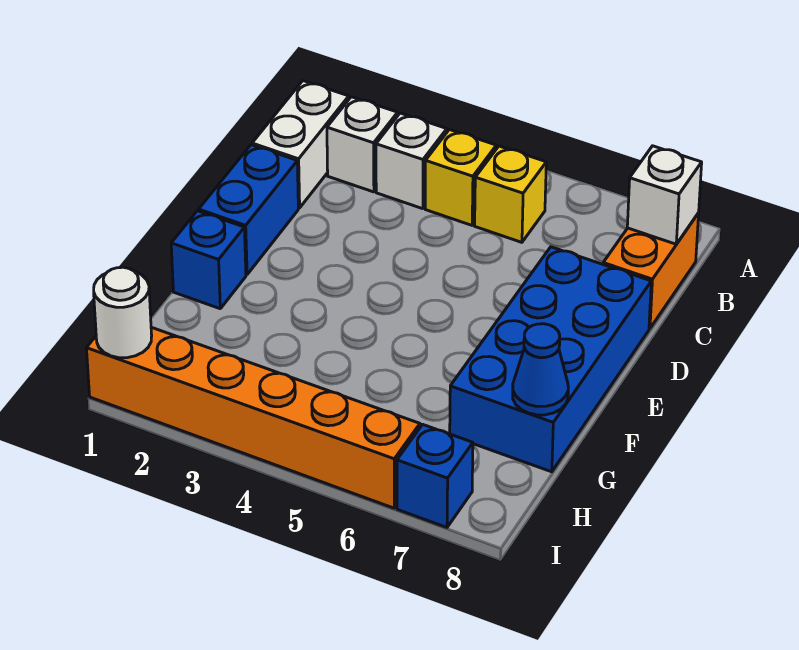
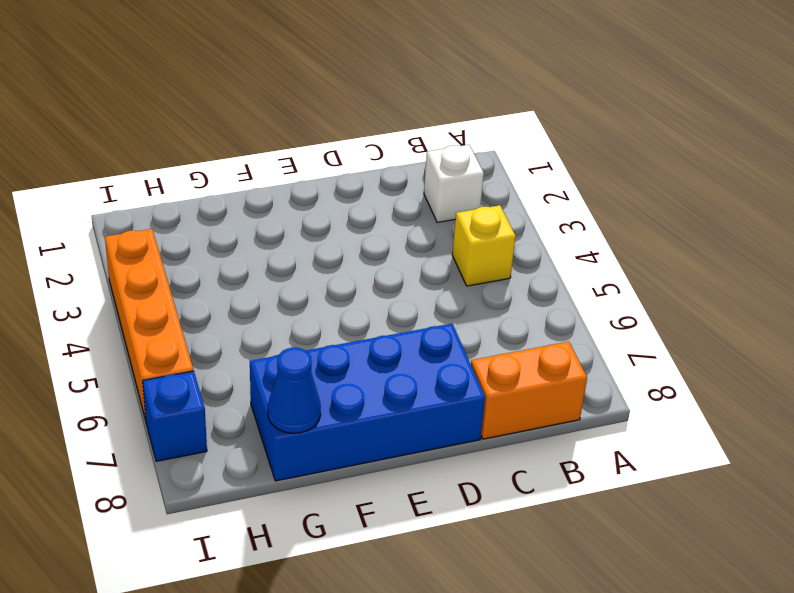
orange 1x4 brick [105,229,193,420] -> orange 1x6 brick [86,327,420,508]
none -> white 1x2 brick [252,81,349,208]
none -> white 1x1 brick [376,113,447,209]
none -> yellow 1x1 brick [475,146,546,242]

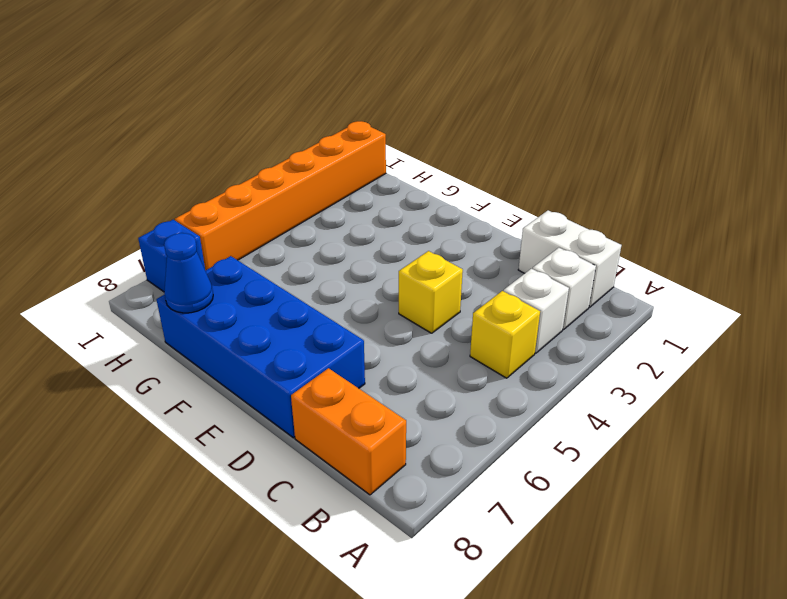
yellow 1x1 brick [399,251,463,333] -> yellow 1x1 brick moved to [475,146,546,242]
none -> blue 1x2 brick [199,145,298,275]
none -> blue 1x1 brick [171,211,246,309]
none -> white 1x1 brick [627,146,702,244]

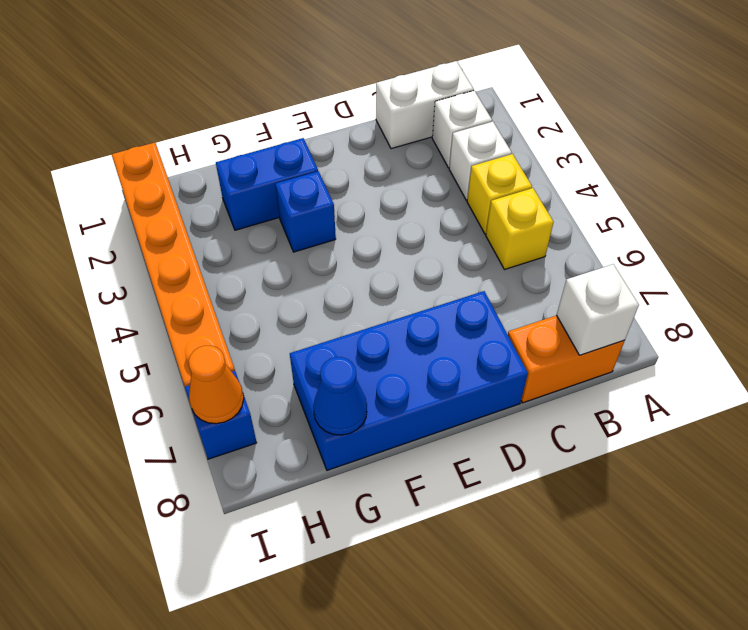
blue 1x2 brick [216,138,318,230] -> blue 1x2 brick moved to [199,145,298,275]
blue 1x1 brick [275,171,336,252] -> blue 1x1 brick moved to [171,211,246,309]
orange 1x1 cone [189,346,244,424] -> none
none -> white 1x1 round brick [94,267,152,358]

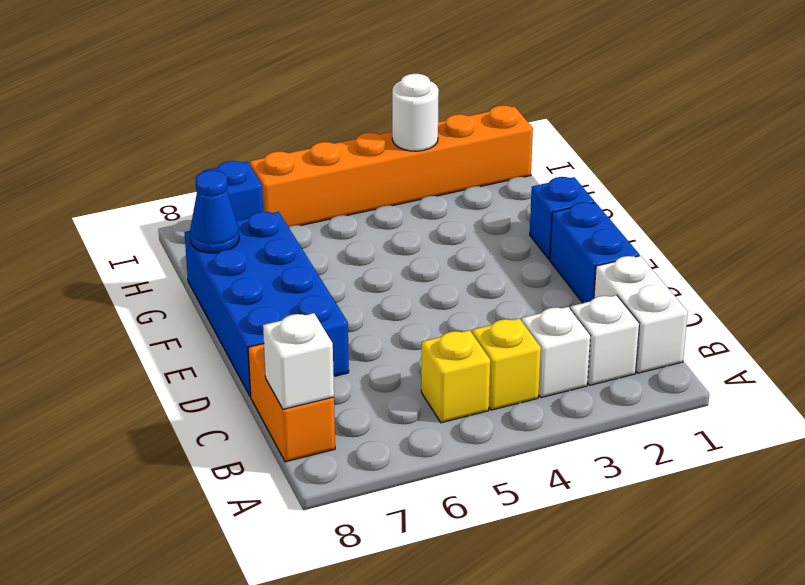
white 1x1 round brick [392,74,439,151] -> white 1x1 round brick moved to [94,267,152,358]

